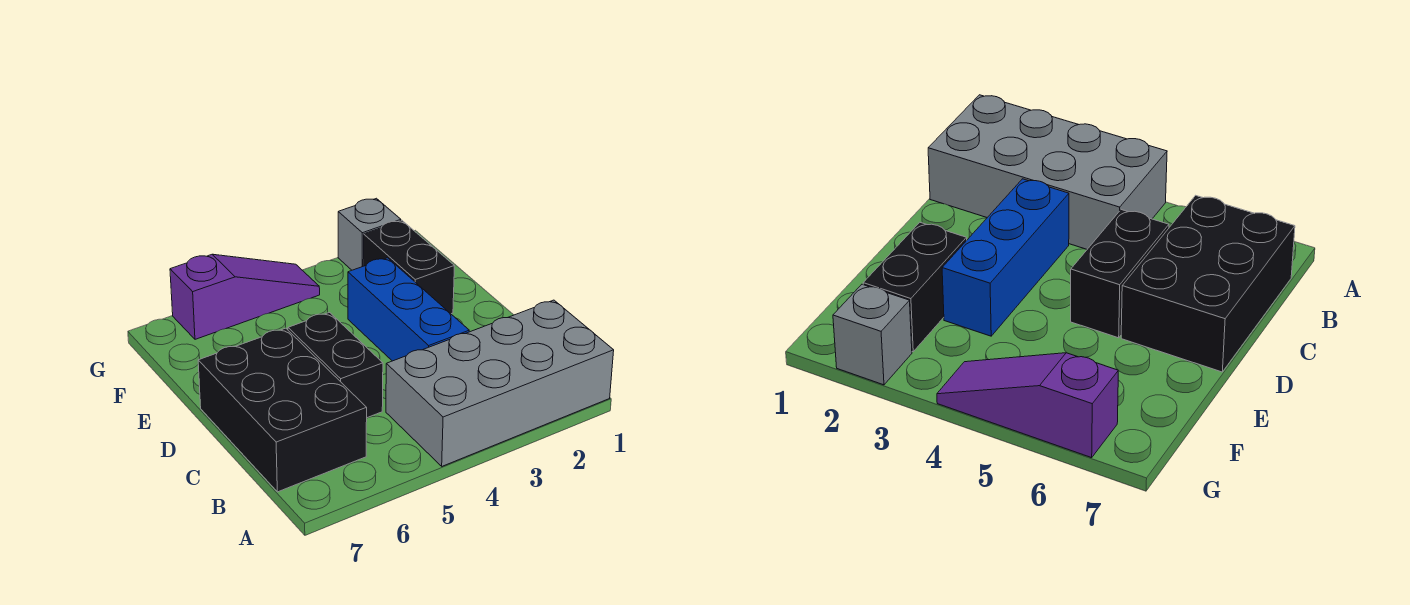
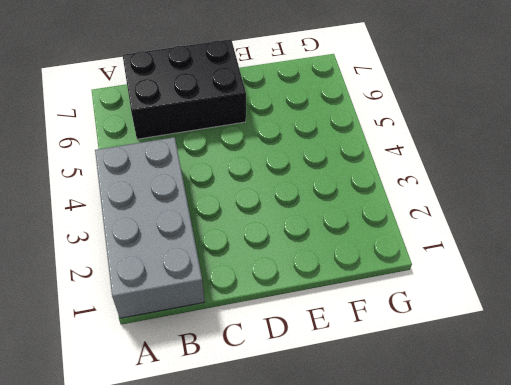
none -> blue 1x3 brick [348,258,469,361]
none -> black 1x2 brick [288,313,383,418]

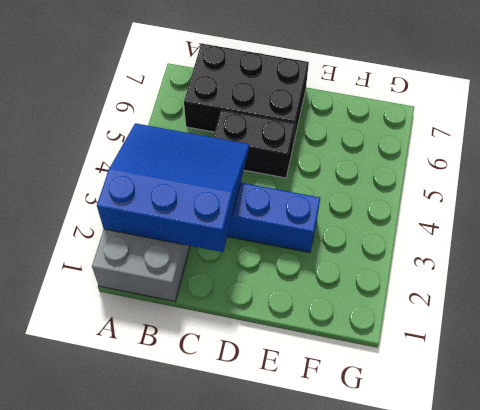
blue 3x3 slope [97,123,249,252] -> none
none -> black 1x2 brick [363,221,454,314]
none -> grey 1x1 brick [338,198,401,270]

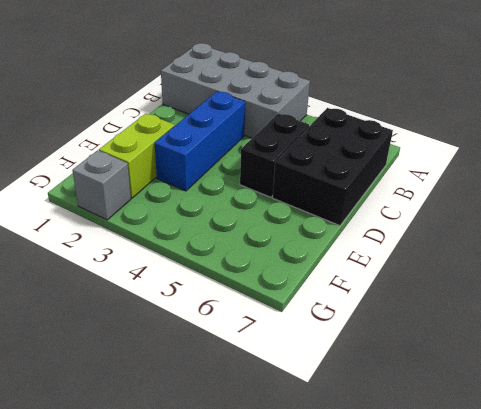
lime 1x2 brick [99,114,175,198] -> black 1x2 brick [363,221,454,314]
none -> purple 1x3 slope [170,254,320,339]

